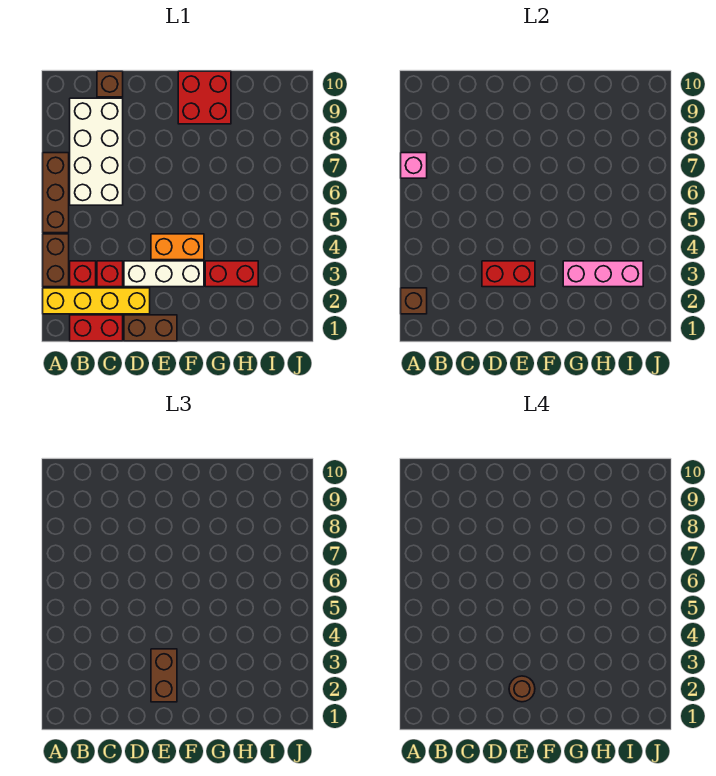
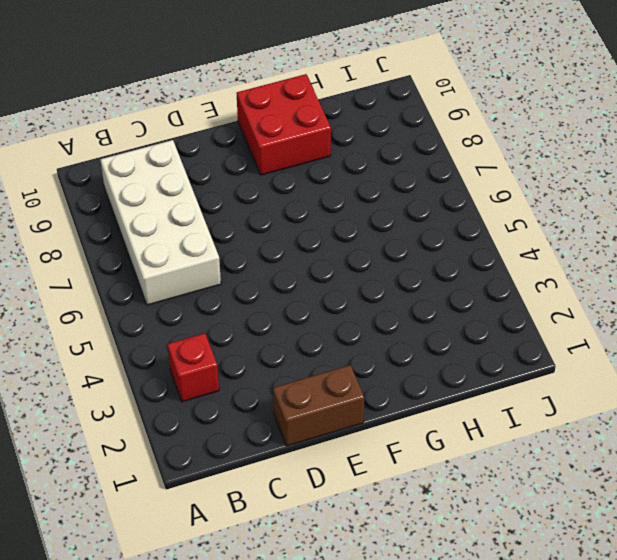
none -> yellow 1x4 brick [43,288,150,314]
none -> brown 1x2 brick [43,234,69,287]
none -> brown 1x3 brick [43,153,69,233]

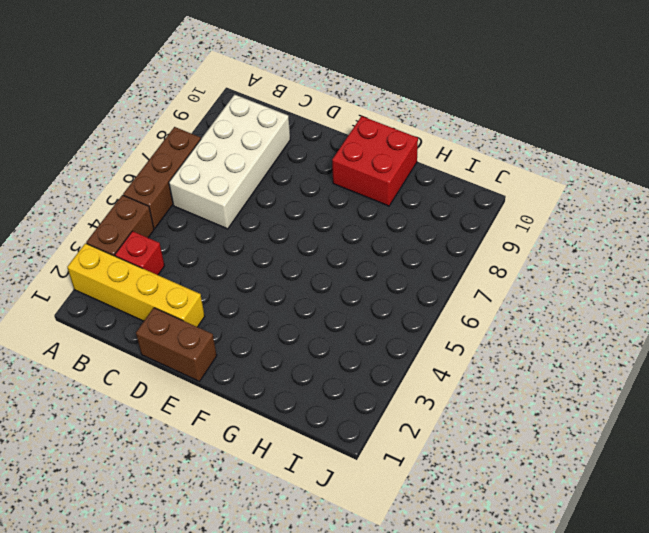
none -> red 1x2 brick [70,315,123,341]
none -> red 1x1 brick [97,261,123,287]
none -> brown 1x1 brick [97,71,123,97]

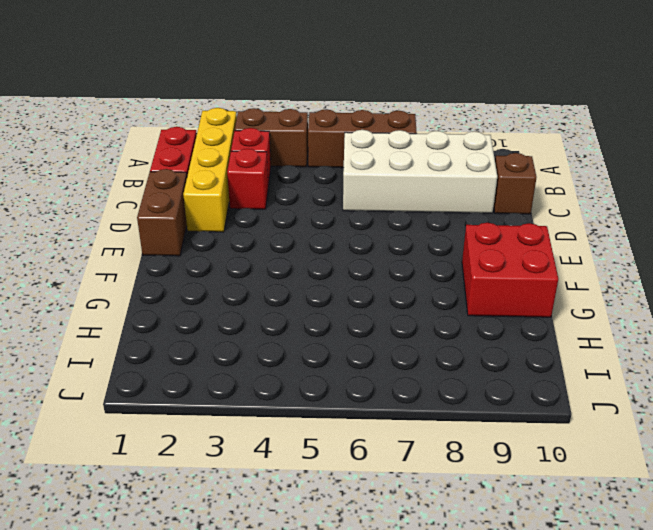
none -> white 1x3 brick [124,261,204,287]
none -> orange 1x2 brick [151,234,204,260]
none -> red 1x2 brick [205,261,258,287]

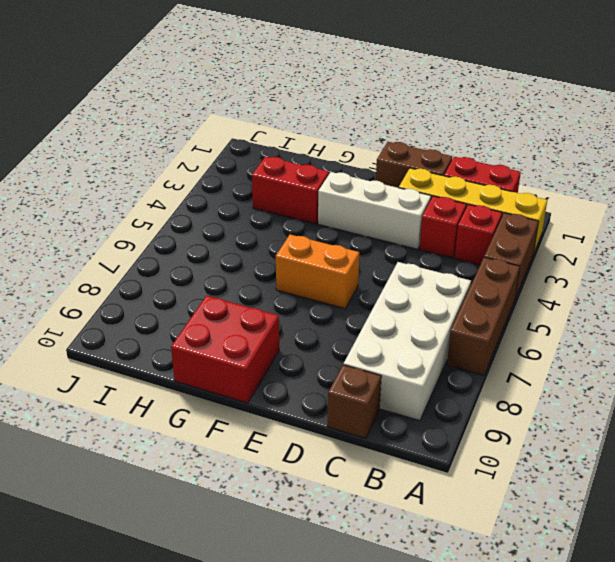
orange 1x2 brick [276,234,359,309] -> orange 1x2 brick moved to [151,234,204,260]
none -> brown 1x1 brick [401,288,427,314]
none -> pink 1x1 brick [401,153,427,178]
none -> red 1x2 brick [482,261,535,287]

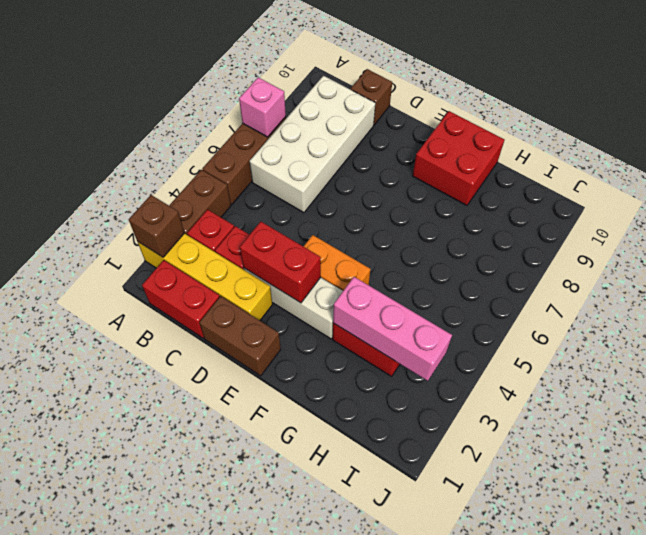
none -> brown 1x2 brick [151,649,177,702]
none -> brown 1x1 round brick [509,676,535,702]

